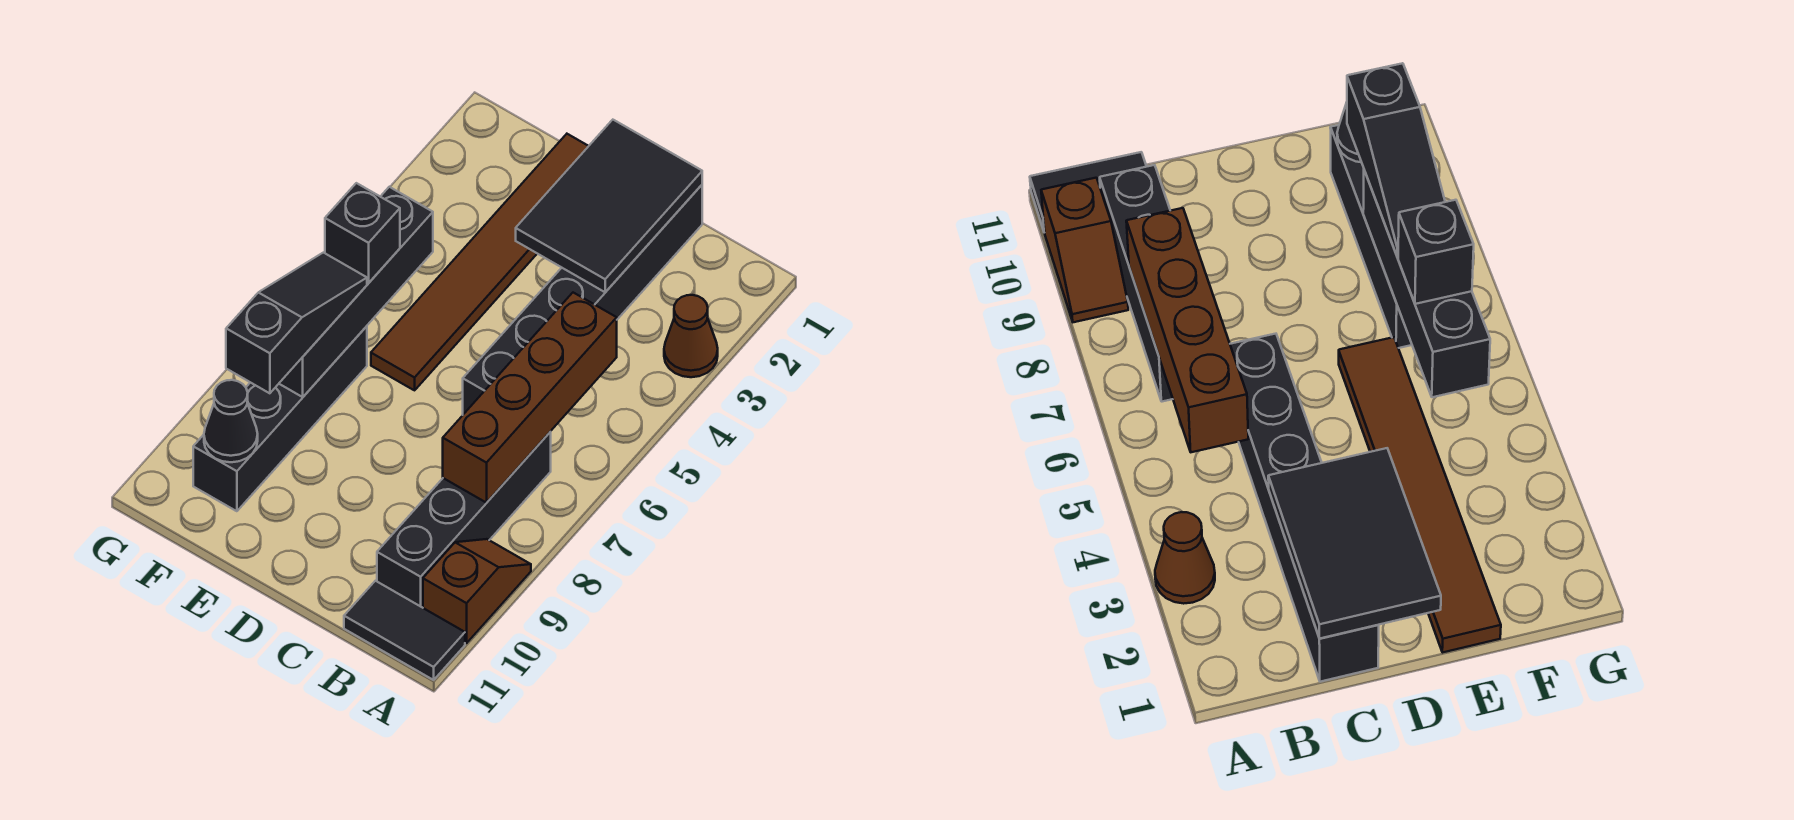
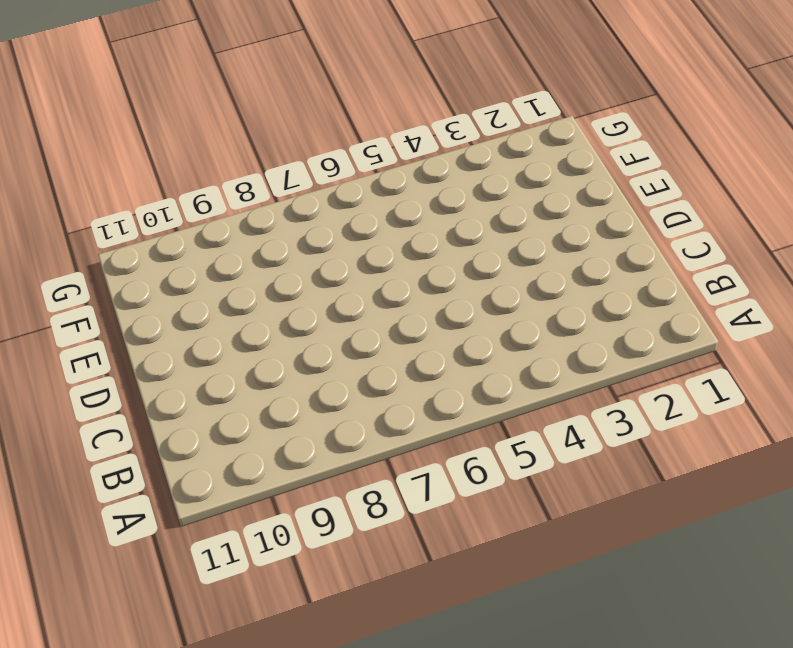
none -> brown 1x1 cone [664,295,718,377]
none -> brown 1x2 slope [423,539,531,643]
none -> black 1x2 tile [344,581,465,680]

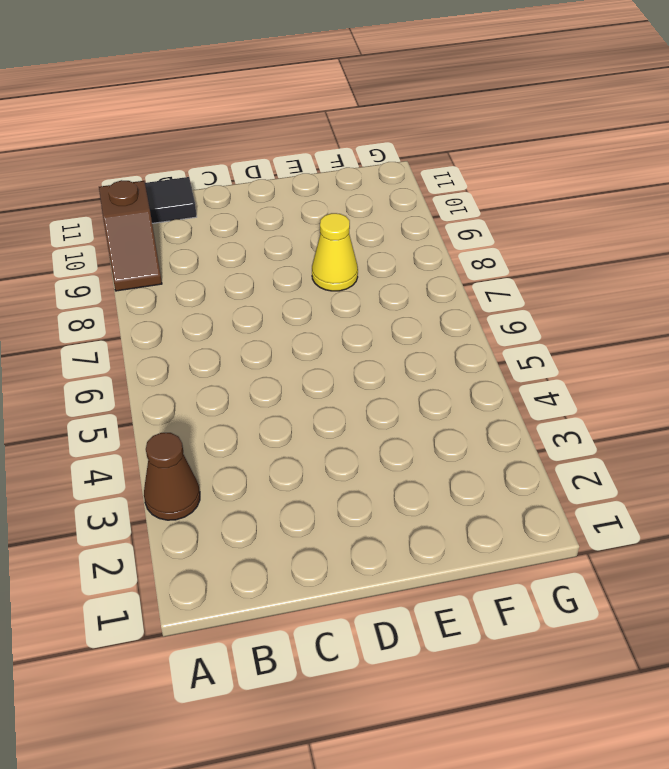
yellow 1x1 cone [312,213,358,291] -> none
none -> black 1x4 brick [377,432,551,608]
none -> black 1x6 brick [463,185,702,414]
none -> brown 1x6 tile [371,134,588,390]

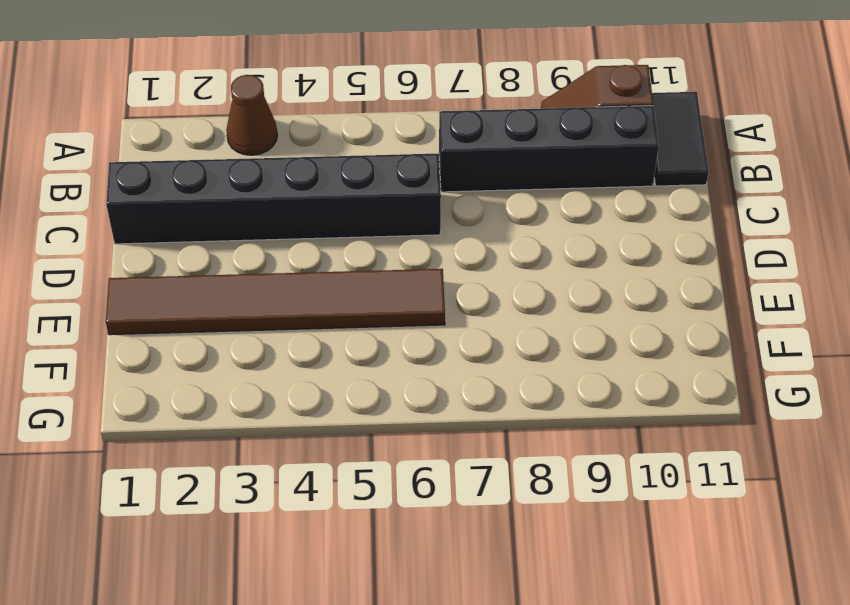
none -> black 1x4 brick [193,326,367,511]
none -> brown 1x4 brick [443,293,617,503]
none -> black 2x3 tile [516,120,702,292]

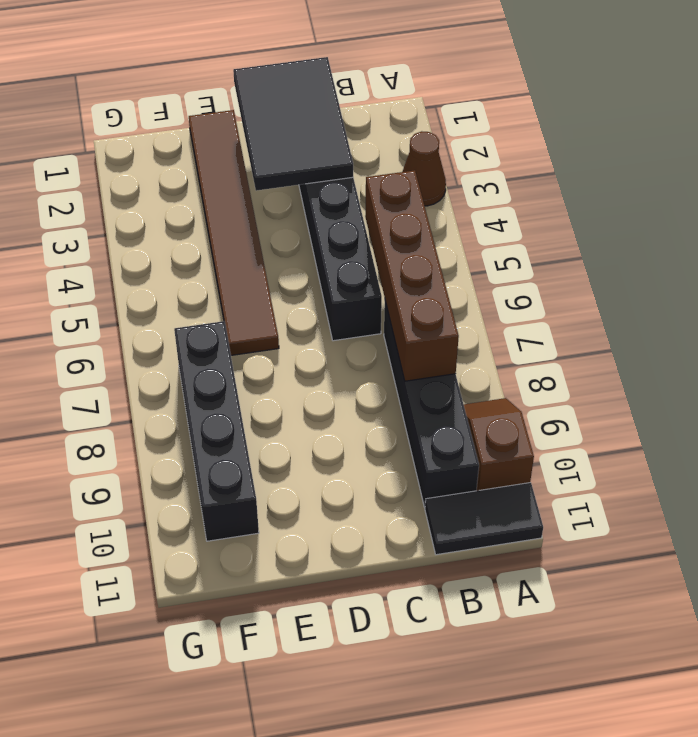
none -> black 1x4 brick [279,187,433,397]
none -> black 1x1 cone [204,380,258,462]
none -> black 1x1 brick [325,183,400,283]

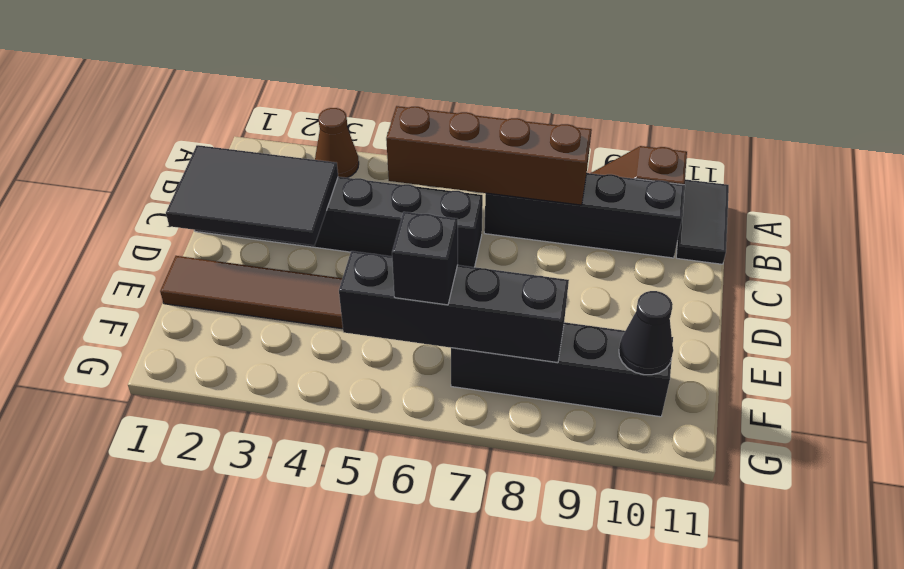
none -> black 1x3 slope [226,253,367,393]

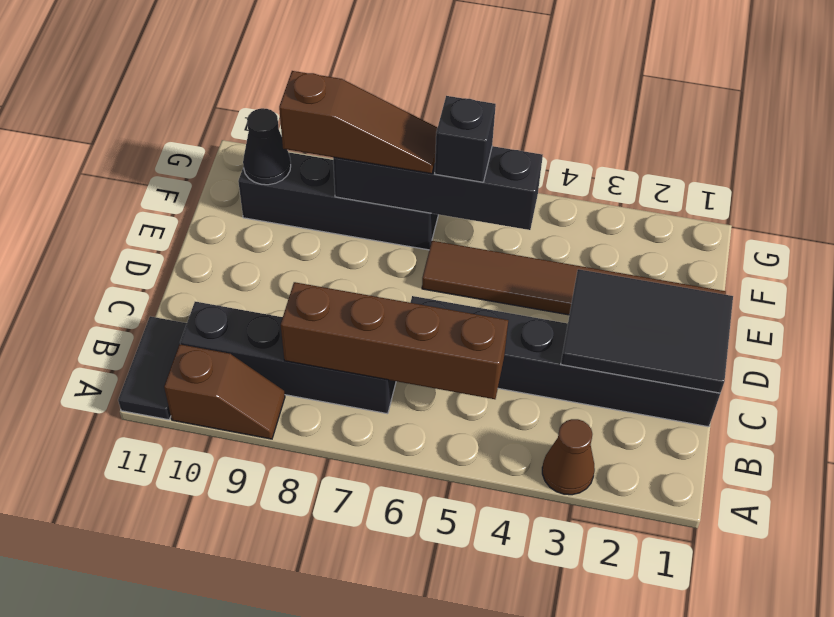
brown 1x3 slope [279,71,437,174] -> black 1x3 slope [226,253,367,393]

